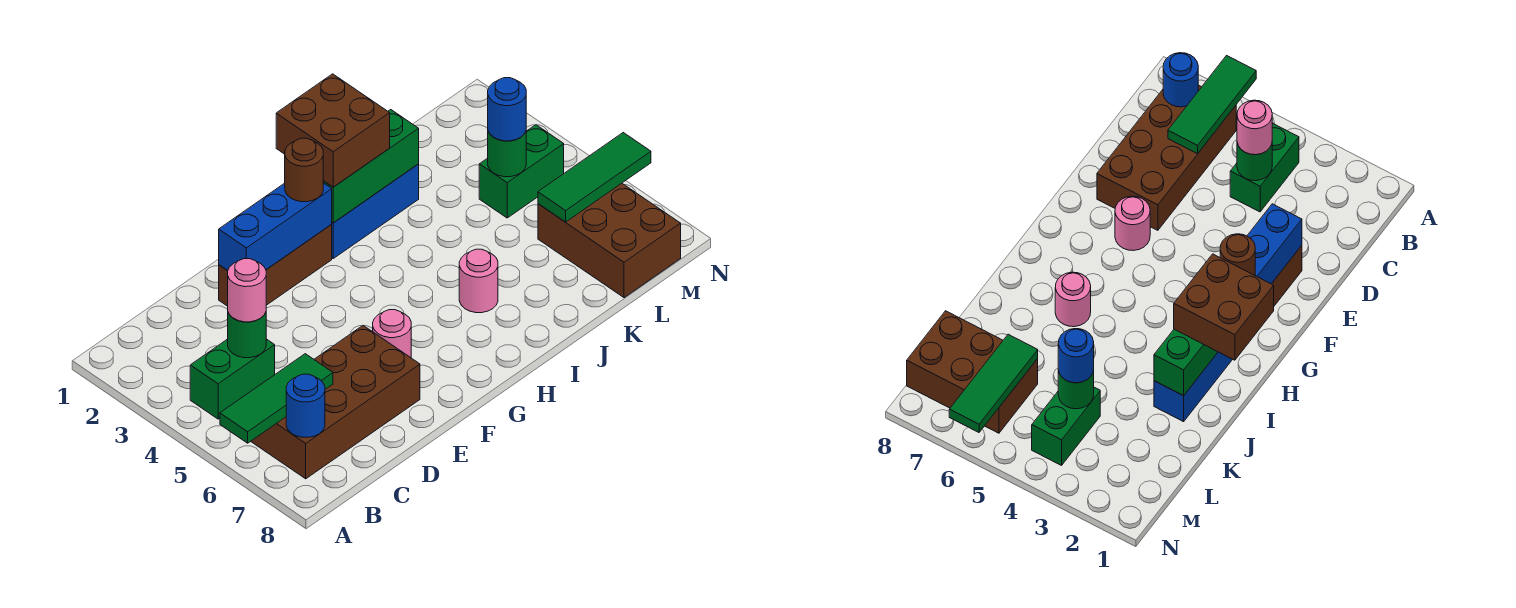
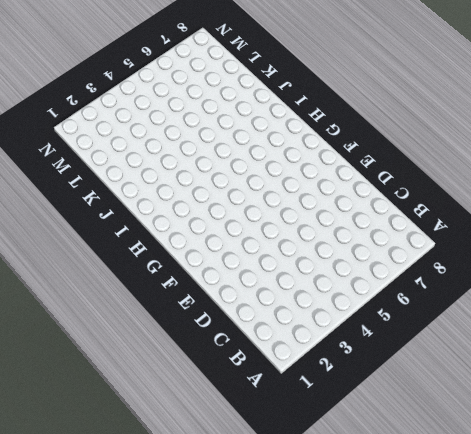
none -> green 1x2 brick [190,339,275,419]
none -> brown 2x4 brick [251,326,420,479]
none -> brown 1x3 brick [219,224,332,306]

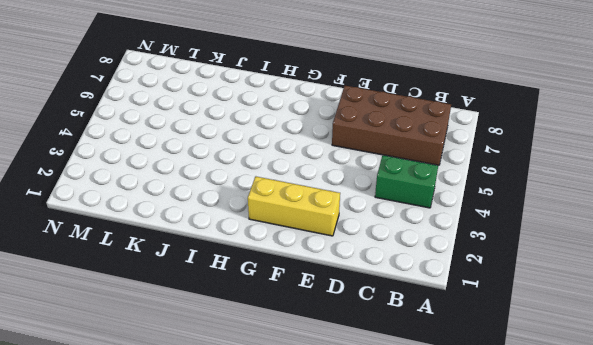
yellow 1x3 brick [248,177,340,236] -> brown 1x3 brick [219,224,332,306]
none -> pink 1x1 round brick [373,310,411,358]
none -> blue 1x3 brick [332,164,419,258]
none -> pink 1x1 round brick [459,249,498,313]

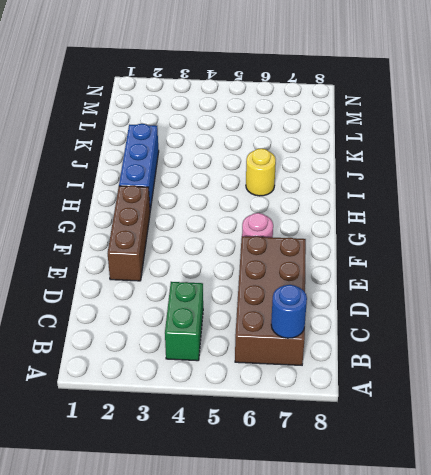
yellow 1x1 round brick [246,148,276,196] -> pink 1x1 round brick [459,249,498,313]
none -> green 1x2 brick [479,125,564,218]
none -> brown 2x3 brick [538,183,681,298]
none -> green 1x3 tile [220,354,333,443]

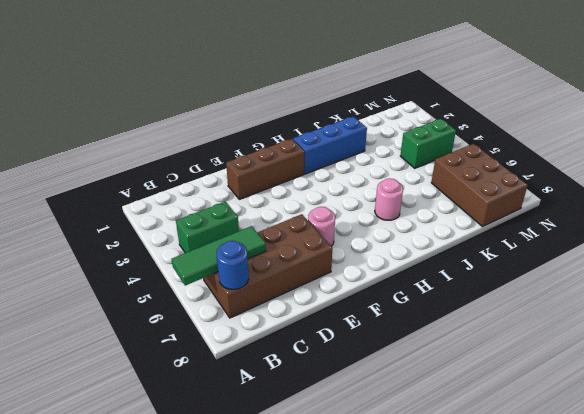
none -> green 1x1 round brick [228,312,266,358]
none -> blue 1x3 brick [219,183,332,271]
none -> green 1x3 brick [323,110,419,223]

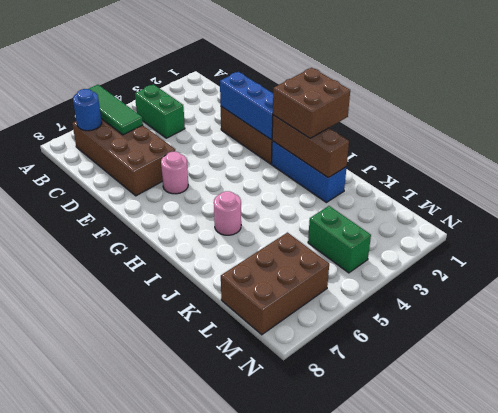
brown 1x3 brick [272,115,349,178] -> green 1x3 brick [323,110,419,223]
none -> green 1x1 round brick [228,312,266,358]
none -> green 1x1 round brick [488,132,526,177]
none -> green 1x3 tile [538,133,651,222]

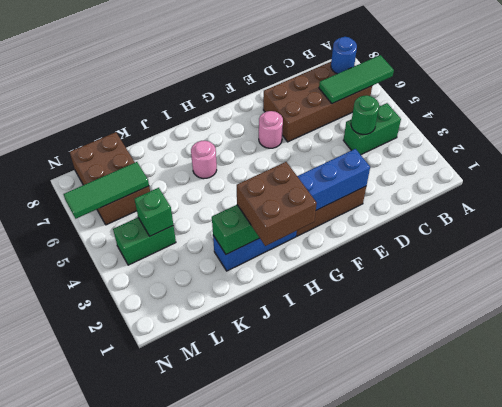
green 1x1 brick [135,188,173,236] -> green 1x1 round brick [488,132,526,177]
none -> pink 1x1 round brick [228,259,266,322]
none -> brown 1x1 round brick [285,138,323,202]
none -> blue 1x1 round brick [488,78,526,141]

